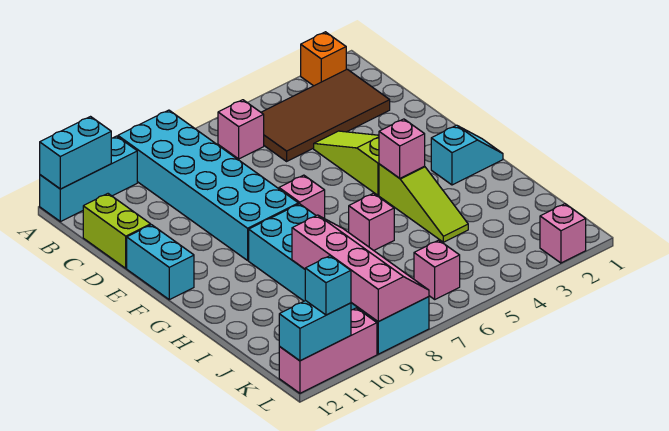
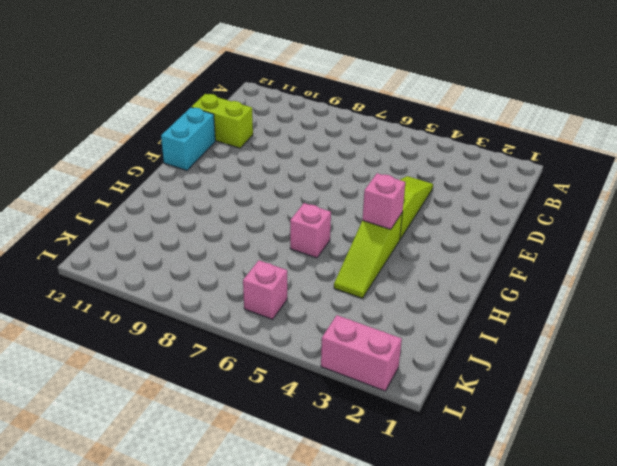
lime 1x2 brick [192,94,253,148] -> lime 1x2 brick turned to [83,194,151,268]
pink 1x2 brick [321,315,402,391] -> pink 1x1 brick [540,204,586,263]
none -> orange 1x1 brick [301,32,346,86]
none -> cyan 2x6 brick [118,110,298,260]
none -> cyan 1x3 brick [40,136,137,222]

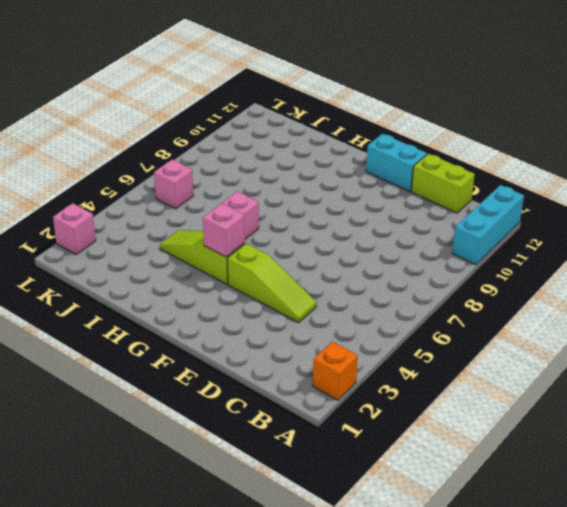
none -> cyan 2x6 brick [118,110,298,260]
none -> brown 2x4 tile [261,69,390,161]
none -> pink 1x1 brick [218,100,264,159]

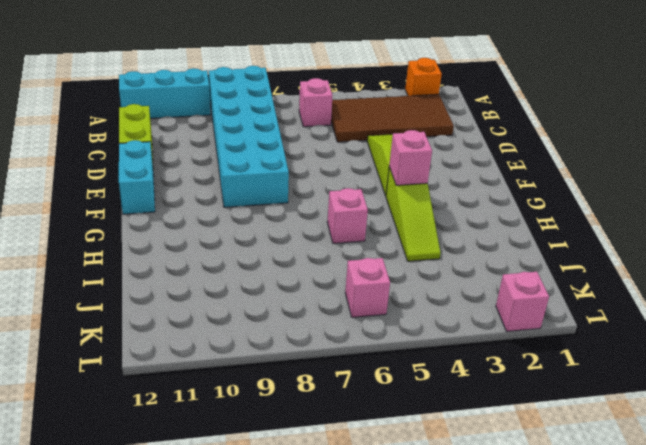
none -> pink 1x1 brick [279,175,325,219]
none -> cyan 1x2 slope [431,125,503,185]
none -> cyan 2x6 brick [249,204,429,354]

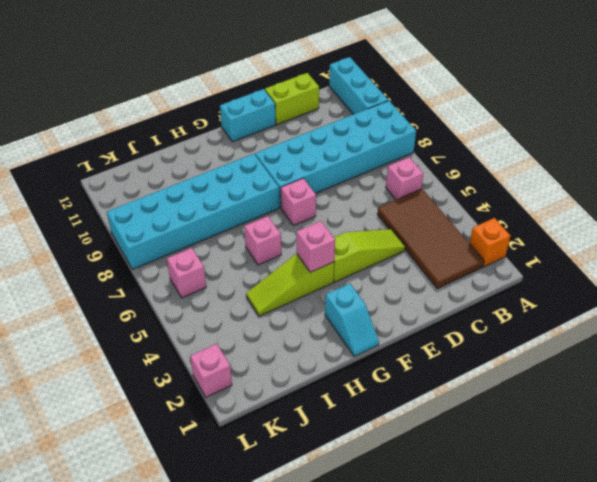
none -> pink 1x3 brick [279,308,377,393]
none -> cyan 1x2 brick [40,117,111,189]
none -> pink 2x4 slope [292,215,429,322]

